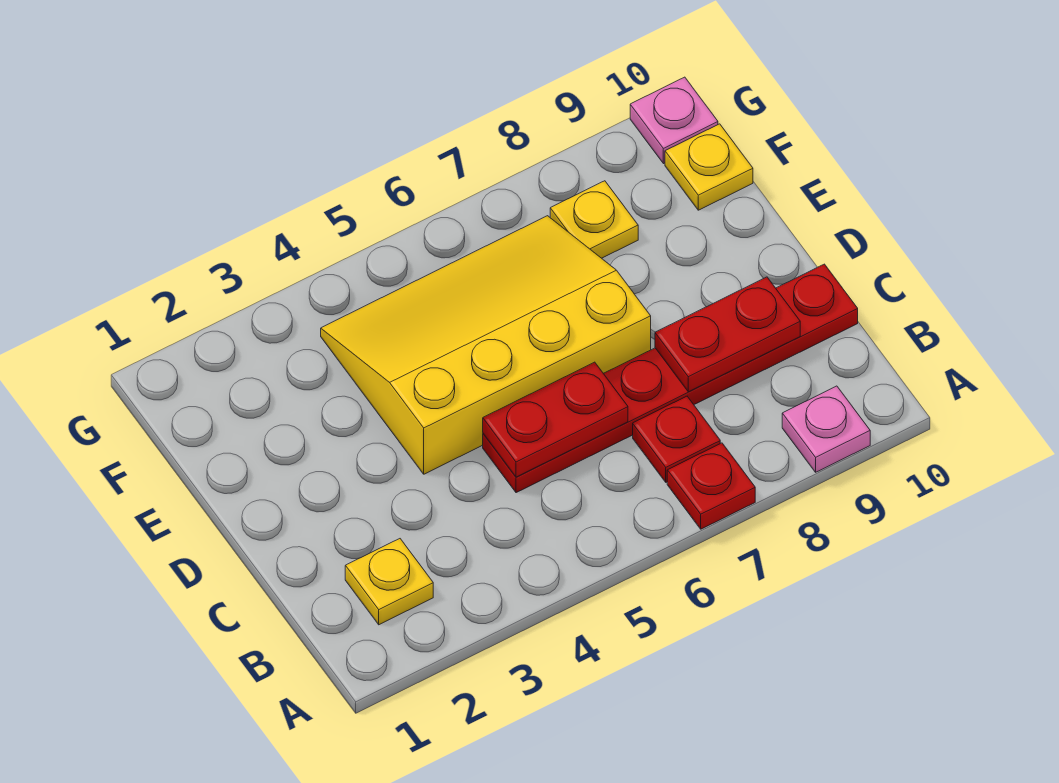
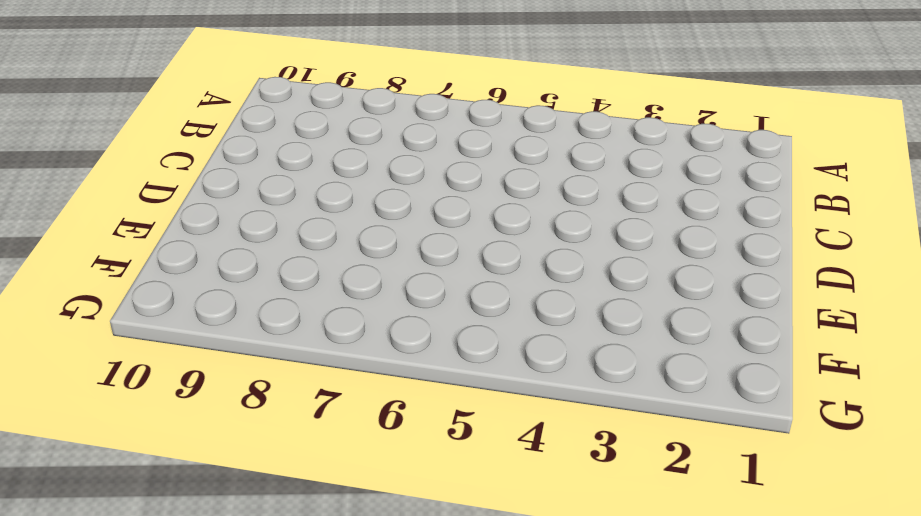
none -> red 1x1 plate [667,443,755,529]
none -> pink 1x1 plate [782,386,870,472]

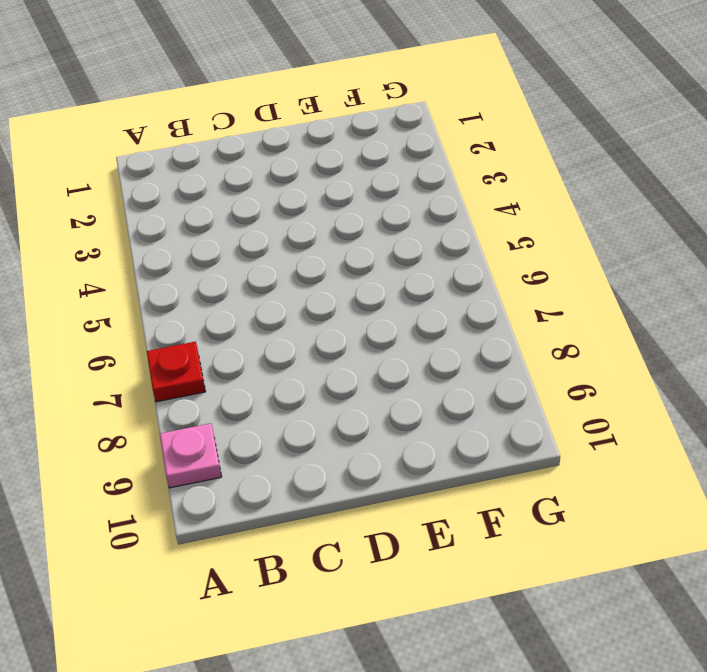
none -> yellow 1x1 plate [345,539,433,625]
none -> red 1x1 plate [633,396,720,482]

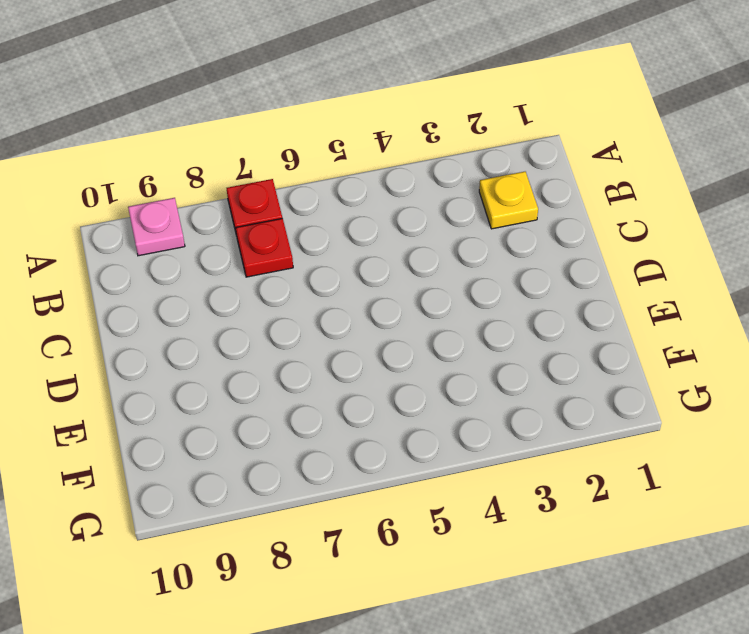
none -> red 1x6 plate [483,264,858,493]
none -> yellow 3x4 slope [321,216,651,474]

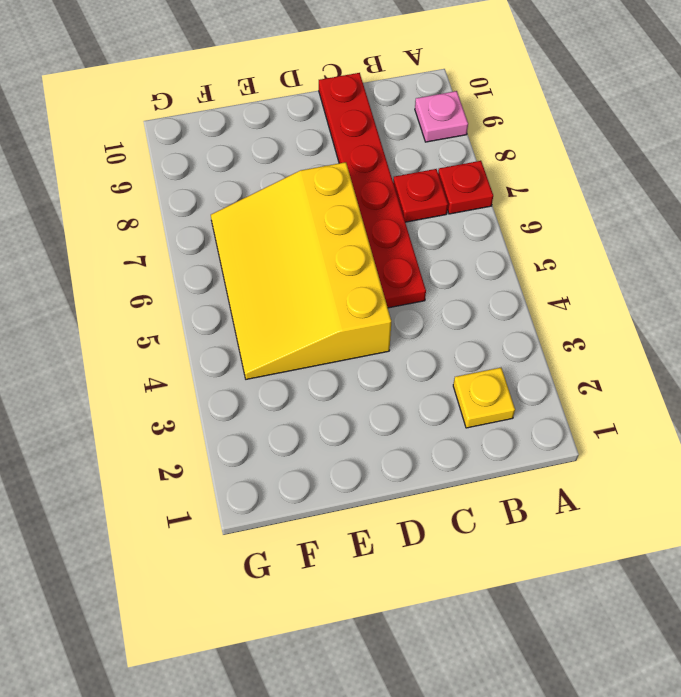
none -> yellow 1x1 plate [550,181,638,258]
none -> yellow 1x1 plate [665,124,753,210]

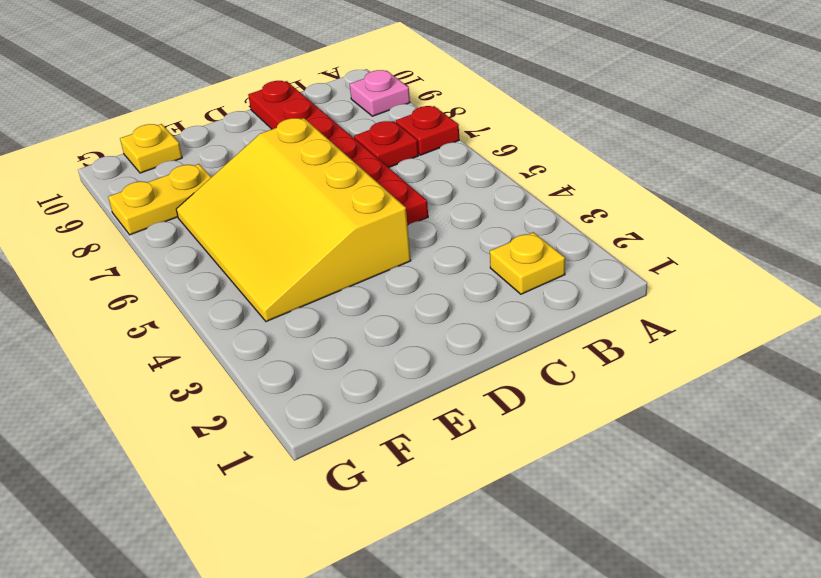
yellow 1x2 plate [108,164,211,235] -> yellow 1x1 plate [550,181,638,258]
none -> pink 1x1 plate [630,77,718,164]
none -> red 1x2 plate [483,362,628,477]

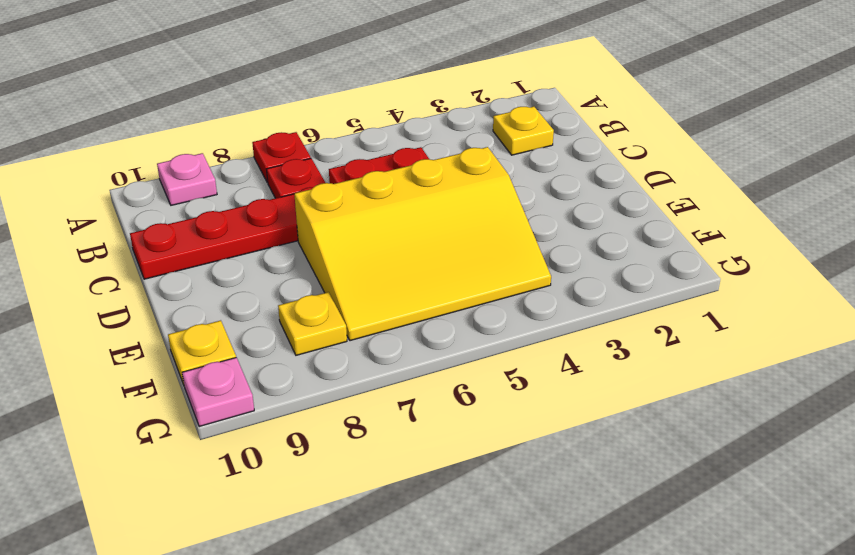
none -> red 1x2 plate [655,277,800,392]

